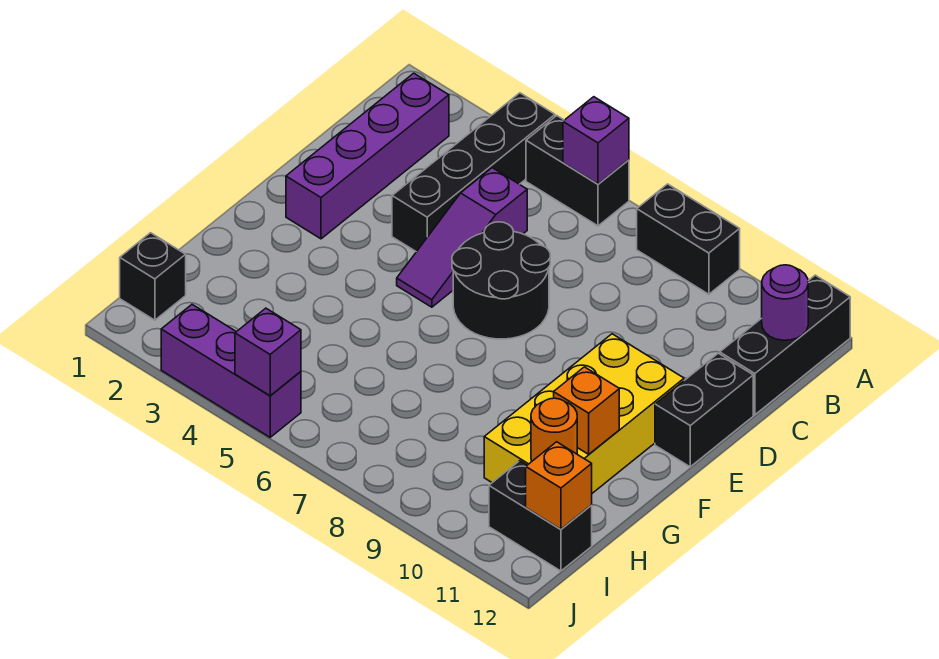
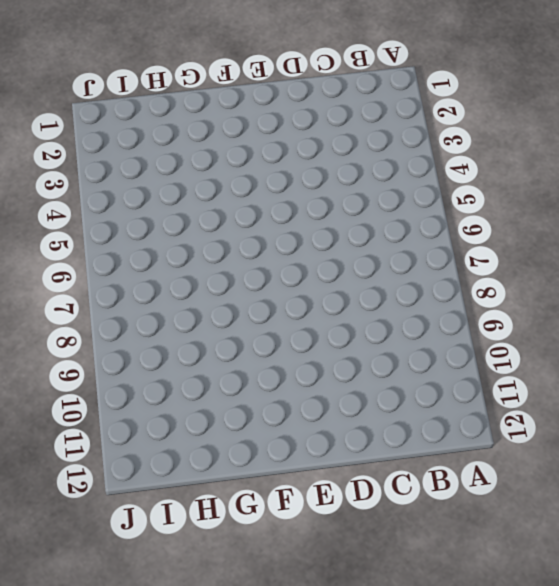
none -> black 1x4 brick [392,93,555,252]
none -> black 1x2 brick [526,116,629,226]
none -> black 1x2 brick [637,184,740,294]

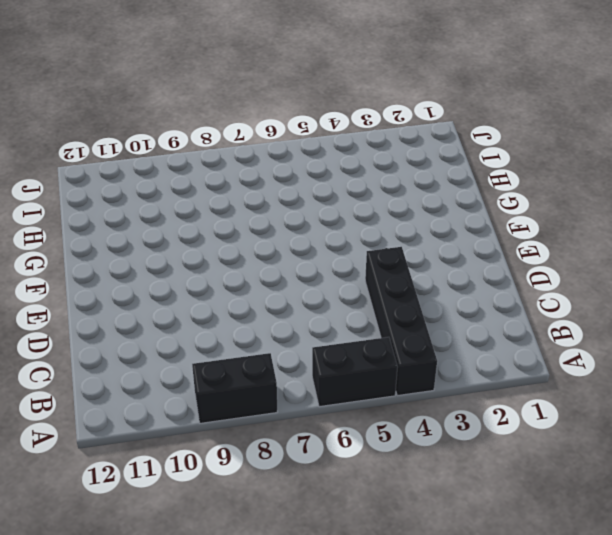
none -> black 1x3 brick [720,275,850,415]
none -> purple 1x4 brick [286,73,449,239]
none -> purple 1x3 slope [397,168,527,307]

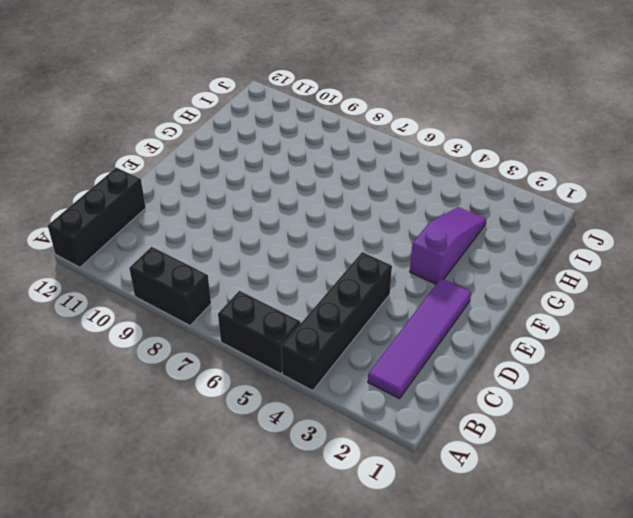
purple 1x4 tile [368,278,471,399] -> purple 1x4 brick [286,73,449,239]
purple 1x3 slope [410,207,486,284] -> purple 1x3 slope moved to [397,168,527,307]
none -> black 2x2 round brick [452,222,550,339]
none -> black 1x2 brick [655,353,753,467]
none -> yellow 2x4 brick [484,334,684,493]

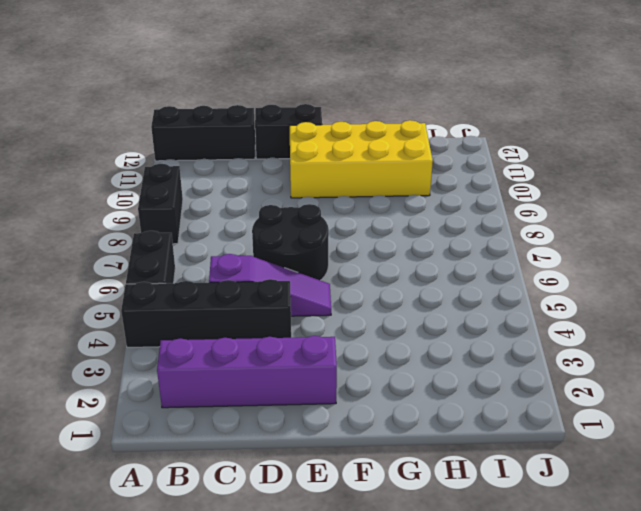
none -> black 1x1 brick [120,233,186,320]
none -> black 1x2 brick [489,461,592,571]
none -> purple 1x3 brick [161,305,301,437]

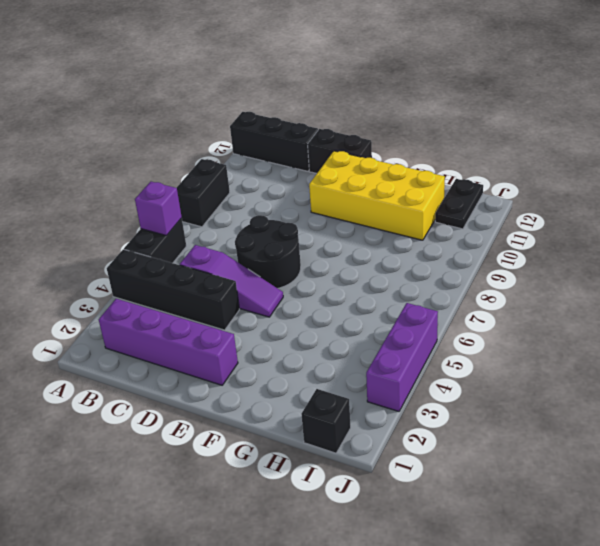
black 1x2 plate [435,179,483,229] -> black 1x2 brick [489,461,592,571]
none -> purple 1x1 round brick [762,265,808,340]
none -> orange 1x1 brick [554,367,619,454]
none -> orange 1x1 round brick [531,398,577,461]

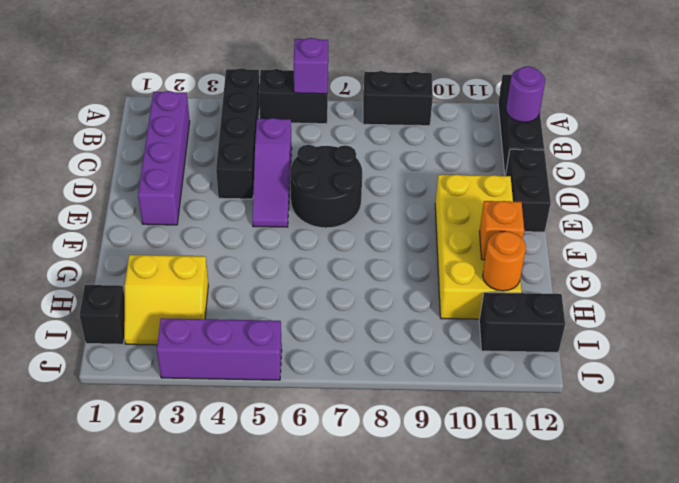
yellow 2x2 slope [124,255,208,345] -> none
none -> orange 1x1 brick [526,442,592,529]
none -> purple 1x1 brick [235,308,301,396]

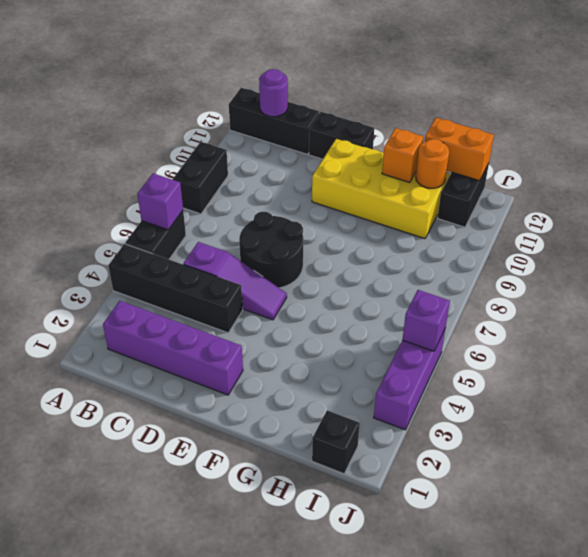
orange 1x2 brick [425,118,494,181] -> orange 1x1 brick [526,442,592,529]

